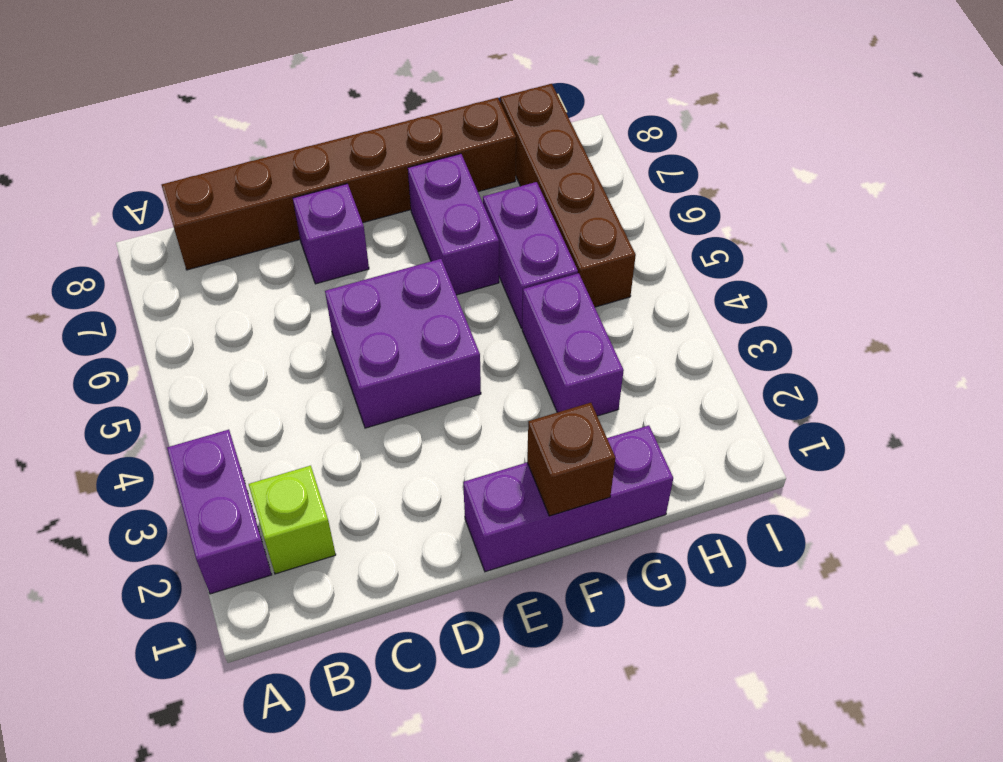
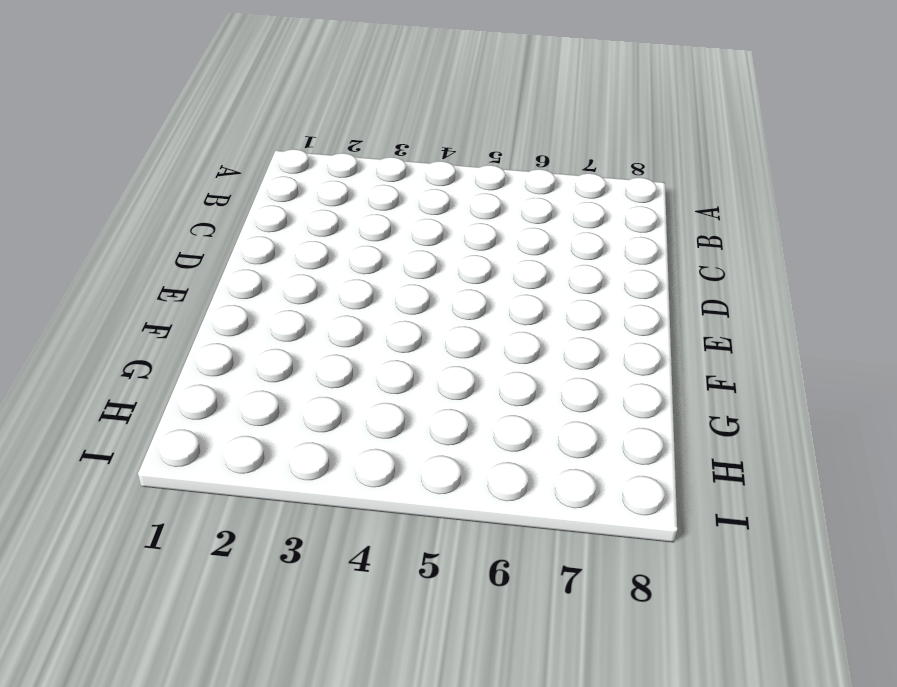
none -> purple 1x2 brick [167,430,272,594]
none -> lime 1x1 brick [249,466,336,574]

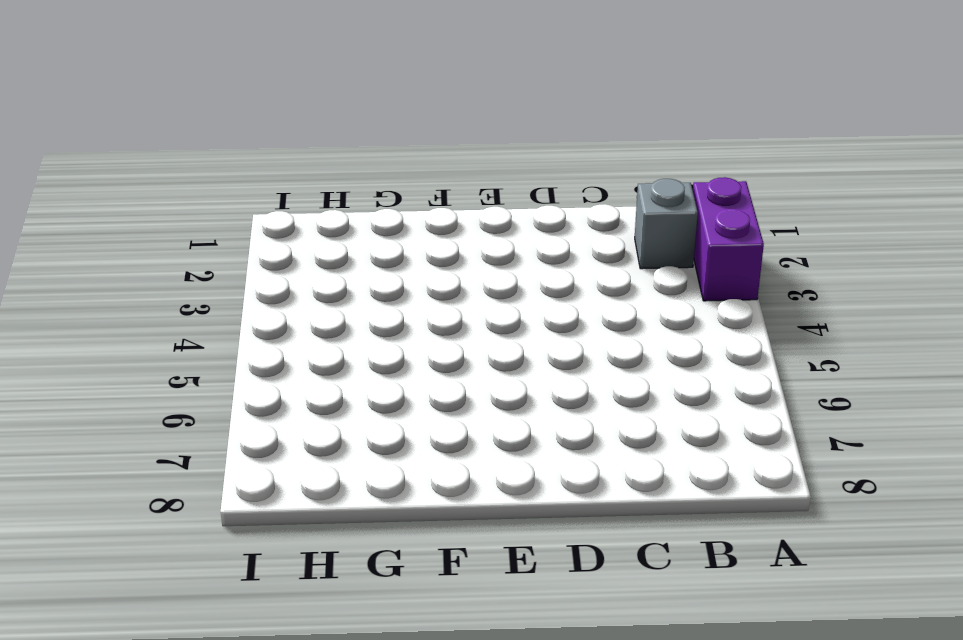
grey 1x1 brick [635,179,698,269] -> lime 1x1 brick [249,466,336,574]
none -> brown 1x6 brick [162,98,516,270]
none -> purple 2x2 brick [325,259,481,428]

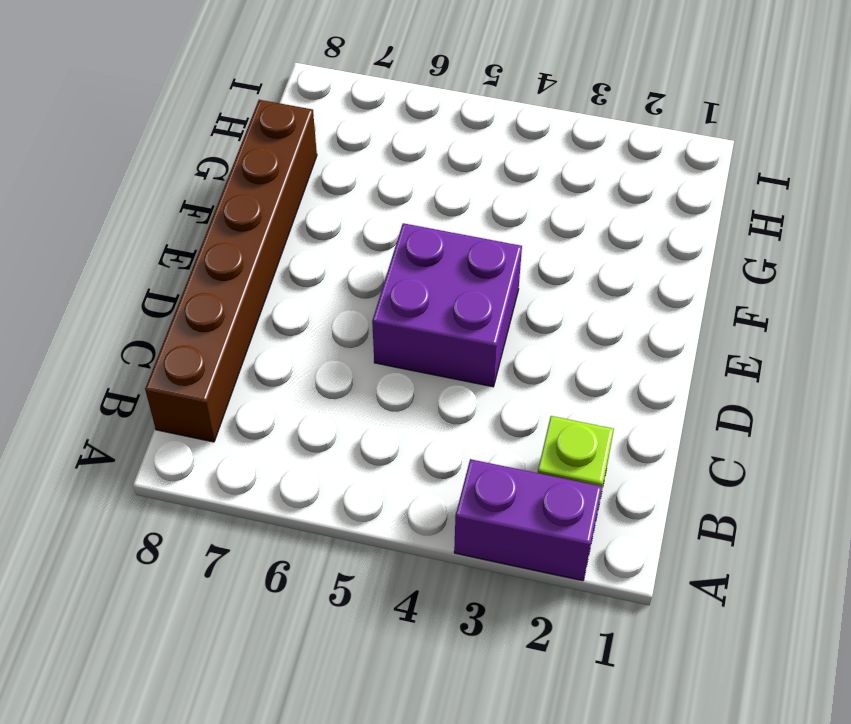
none -> purple 1x1 brick [293,184,369,284]
none -> purple 1x3 brick [463,425,673,572]

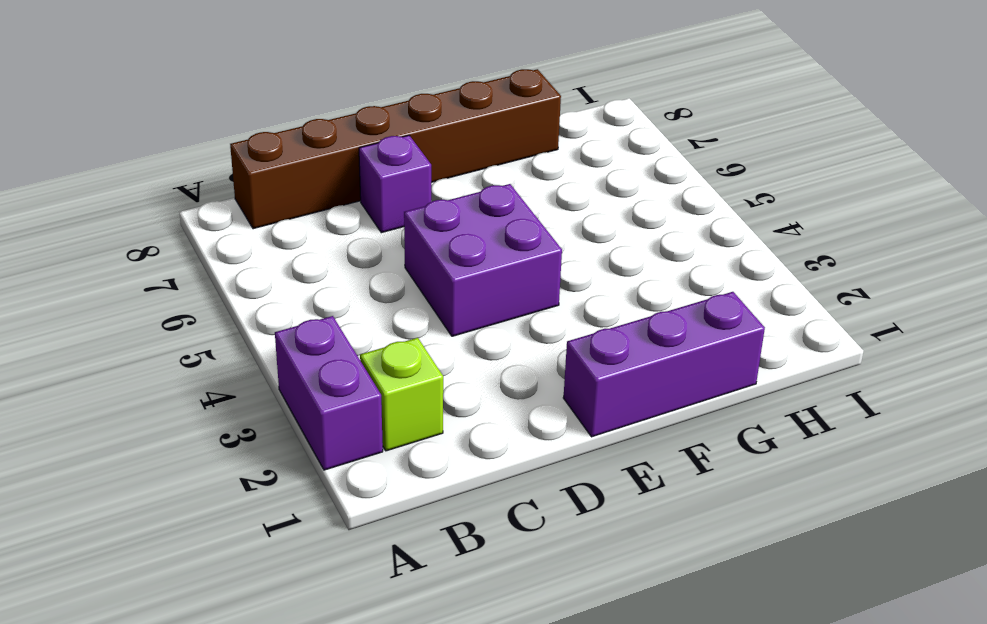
none -> purple 1x2 brick [408,154,499,295]
none -> purple 1x2 brick [522,273,624,416]

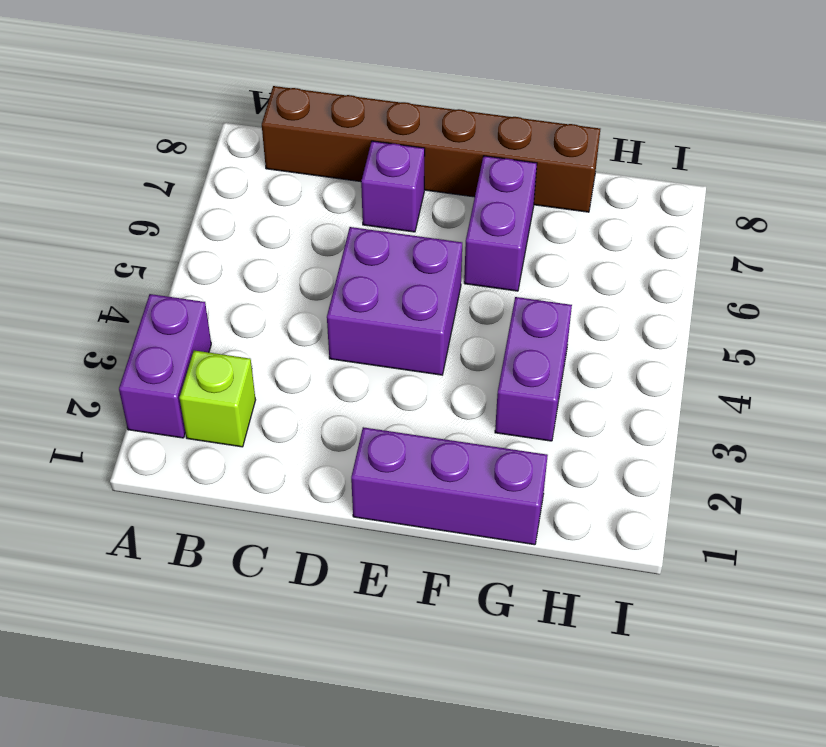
none -> purple 1x2 brick [483,182,578,328]
none -> brown 1x4 brick [500,84,636,307]

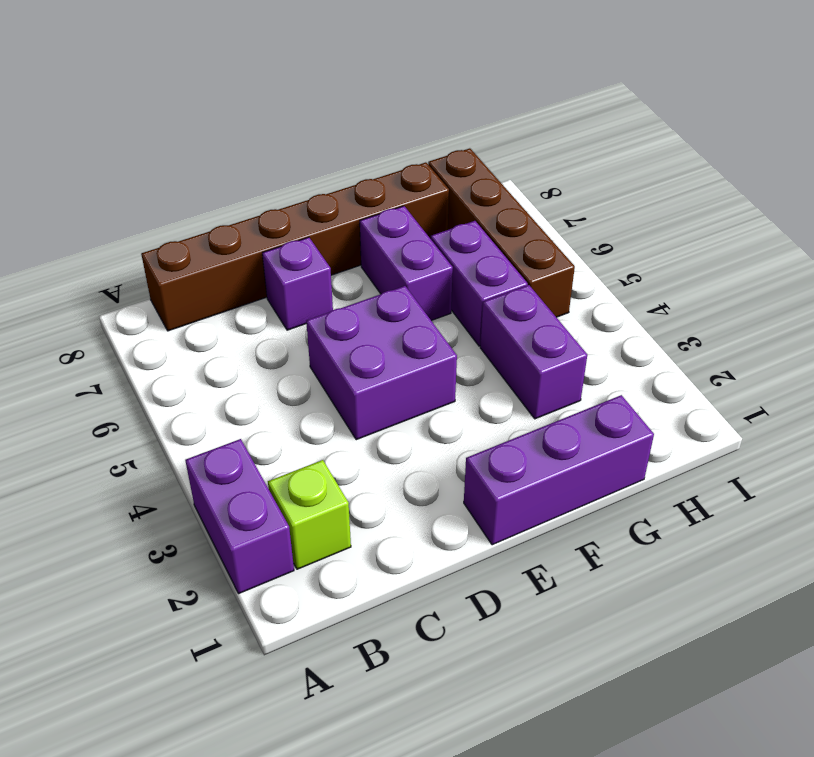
none -> brown 1x1 brick [527,403,615,516]

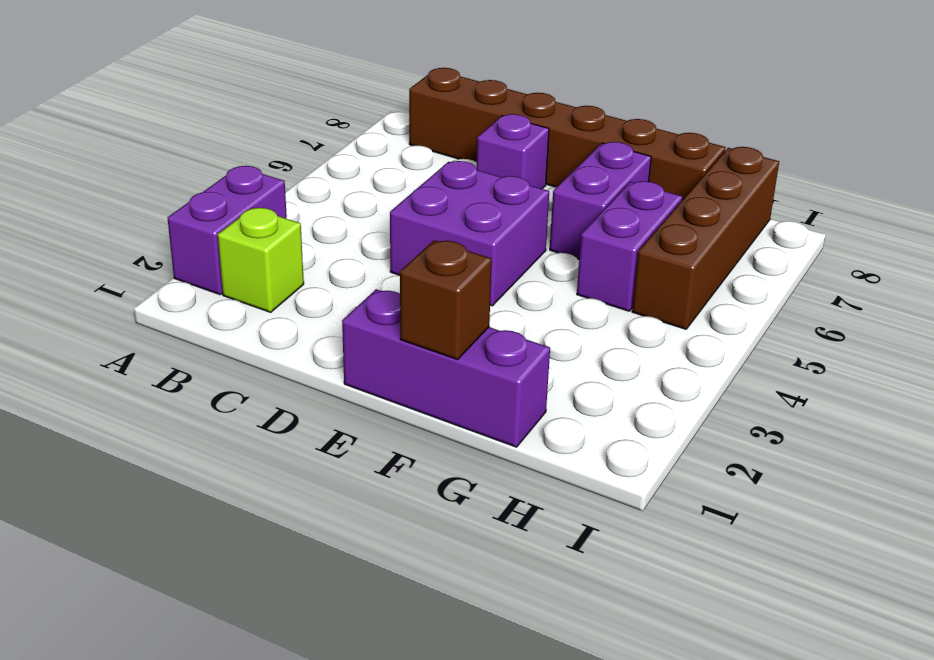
none -> purple 1x2 brick [522,273,624,416]

